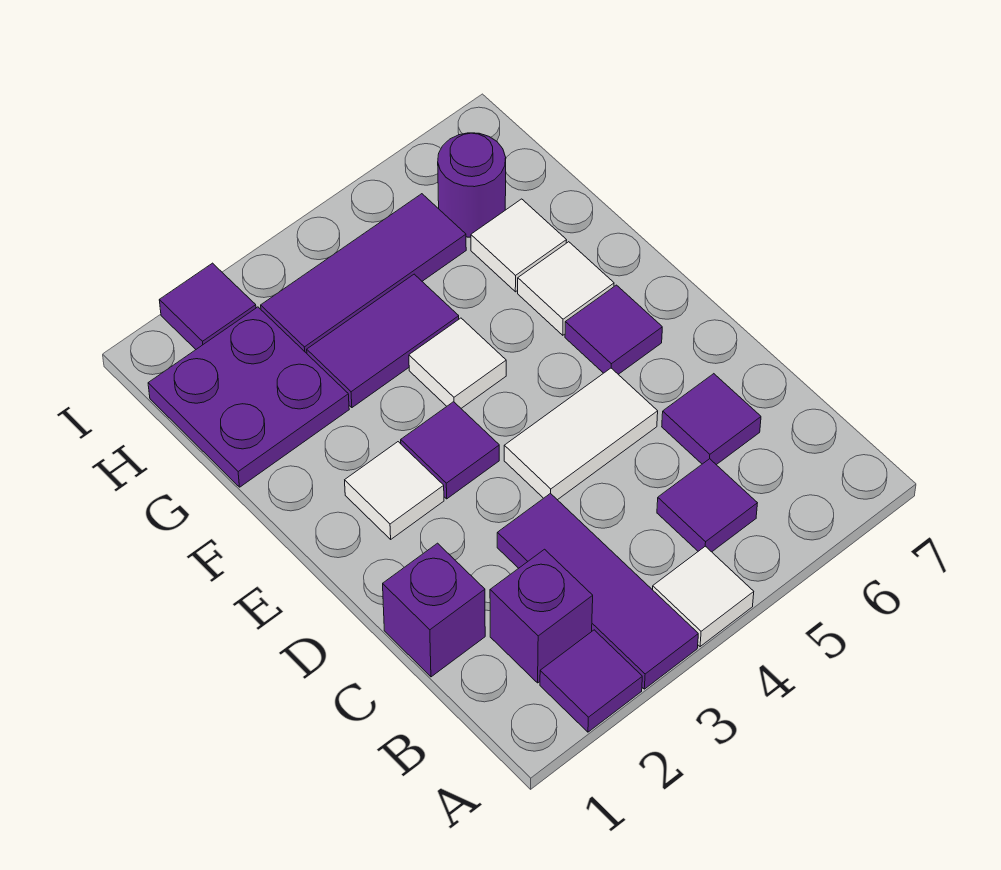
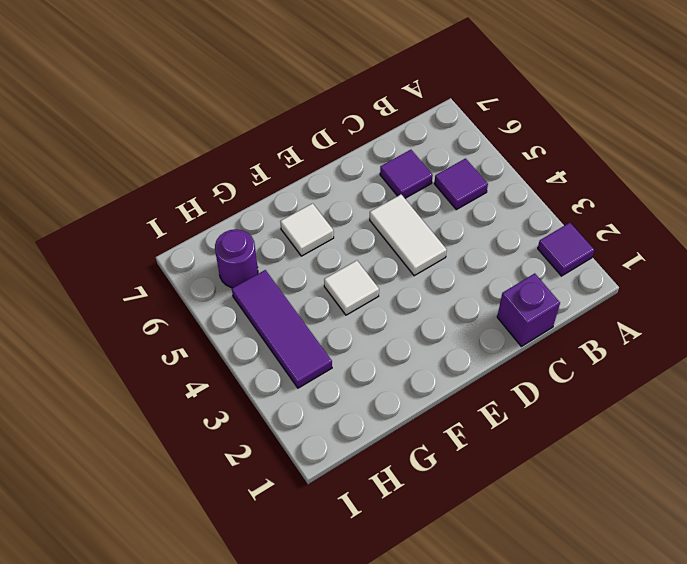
none -> purple 1x3 tile [497,493,698,689]
none -> white 1x1 tile [653,546,754,647]
none -> purple 1x1 brick [490,549,593,683]

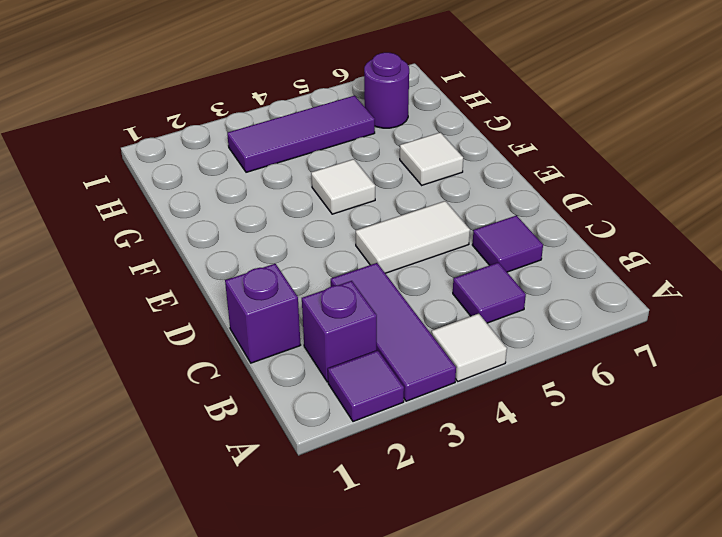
none -> white 1x1 tile [345,442,444,539]
none -> purple 1x1 tile [401,402,499,499]
none -> purple 1x1 tile [565,285,662,374]

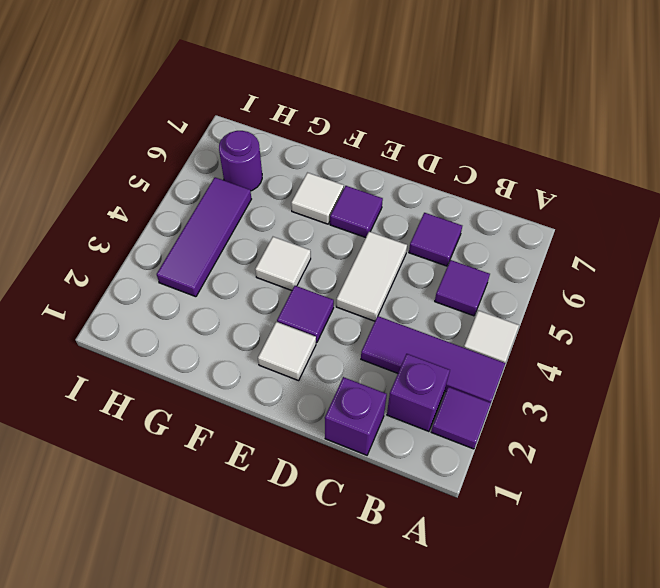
none -> purple 2x2 plate [148,307,349,487]
none -> purple 1x2 tile [307,274,459,408]
none -> white 1x1 tile [471,199,567,292]

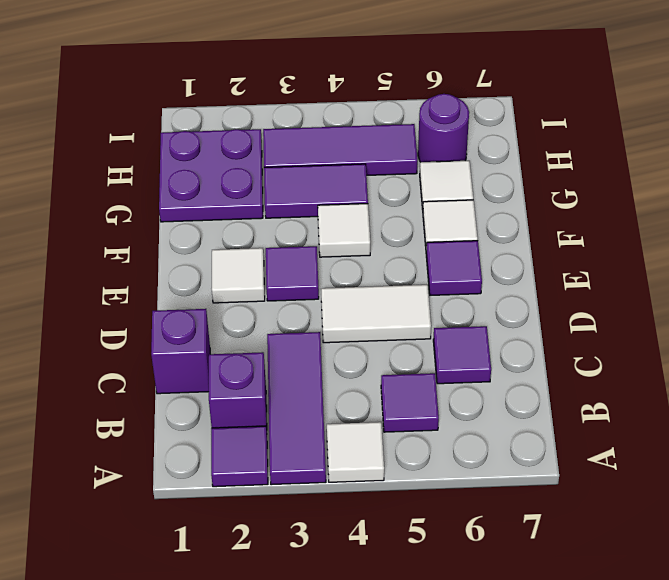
none -> purple 1x1 tile [159,263,256,349]

